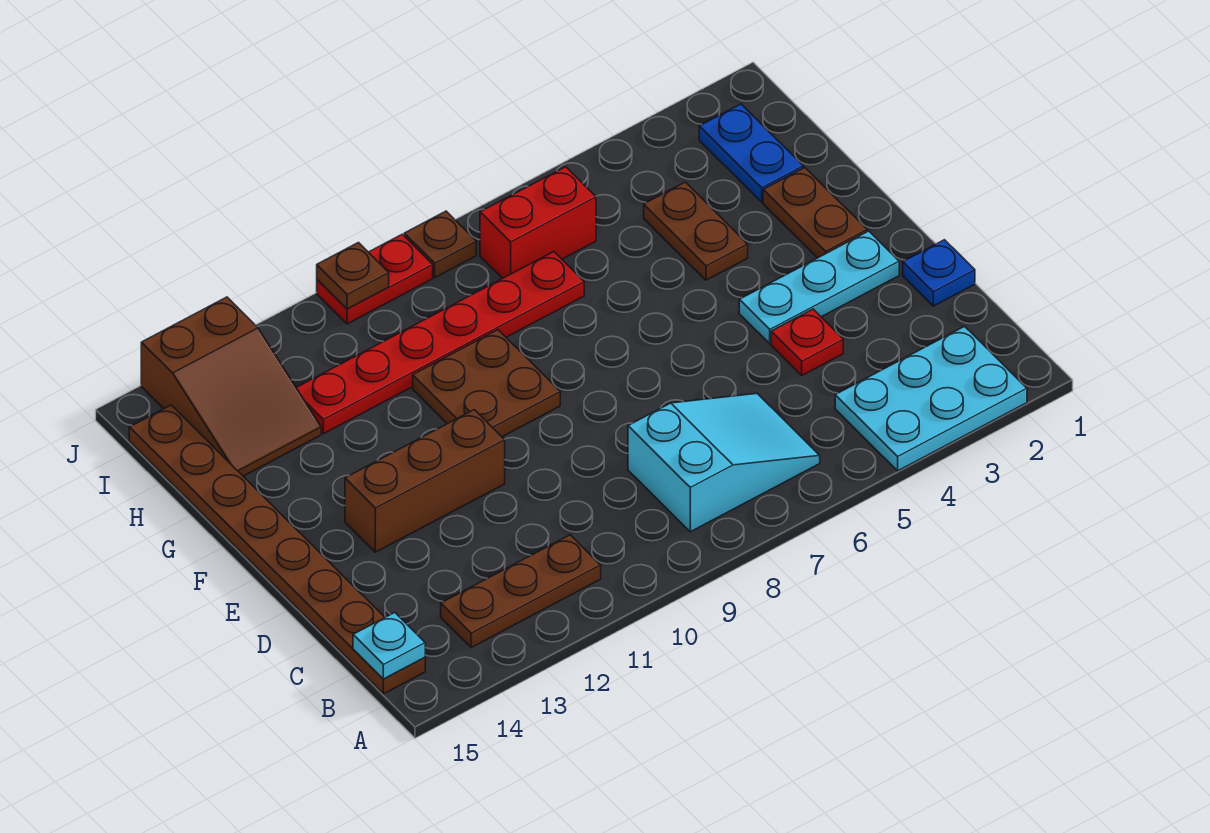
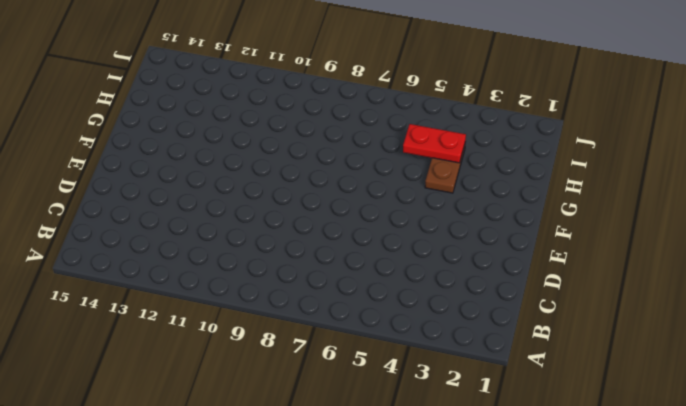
red 1x2 plate [403,124,466,163] -> red 1x2 plate moved to [317,234,433,324]
none -> cyan 2x3 plate [835,326,1027,471]
none -> cyan 2x3 slope [628,393,820,532]
none -> brown 1x3 plate [441,535,601,648]

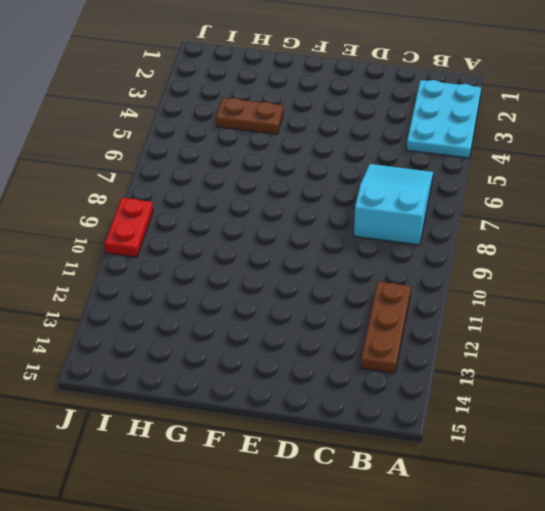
none -> brown 1x8 plate [129,405,425,694]
none -> blue 1x1 plate [903,240,975,306]
none -> red 1x1 plate [771,309,843,375]

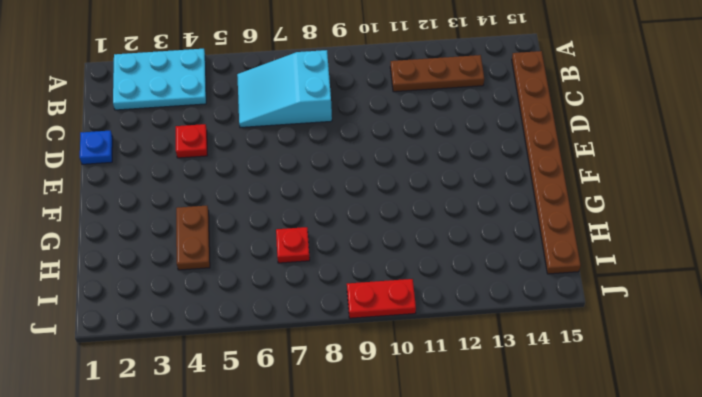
red 1x1 plate [276,227,310,263] -> red 1x6 plate [296,252,584,434]
none -> cyan 1x3 plate [739,231,899,344]
none -> brown 1x3 brick [345,410,505,552]
none -> brown 1x2 plate [763,168,867,258]

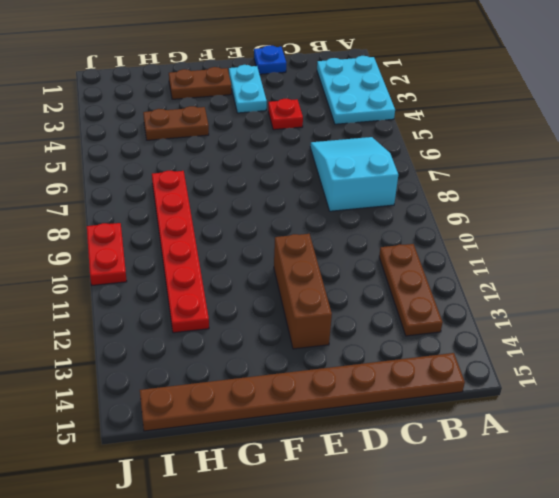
cyan 1x2 plate [229,65,267,113] -> cyan 1x3 plate [739,231,899,344]
none -> brown 2x2 plate [413,330,560,437]
none -> blue 1x2 plate [699,104,803,202]
none -> brown 2x3 slope [141,297,321,476]

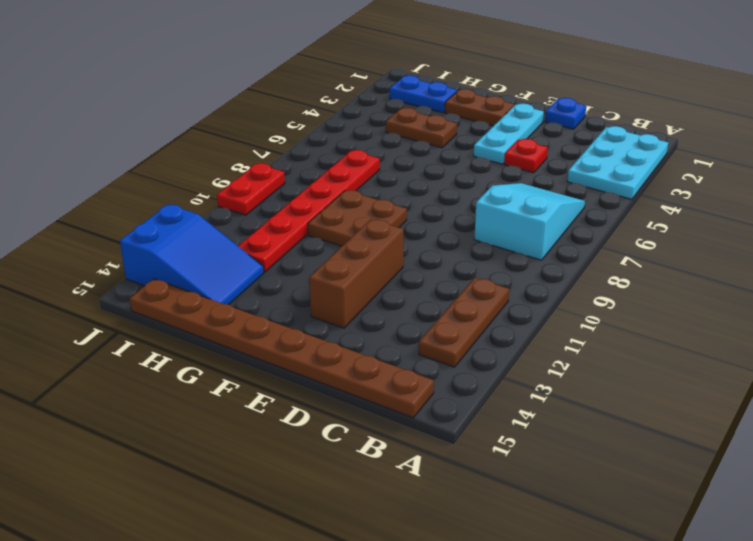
blue 2x3 slope [120,205,264,305] -> brown 2x3 slope [141,297,321,476]
none -> red 1x2 brick [480,167,596,278]
none -> brown 1x1 plate [404,211,476,277]
none -> cyan 1x1 plate [353,613,425,679]

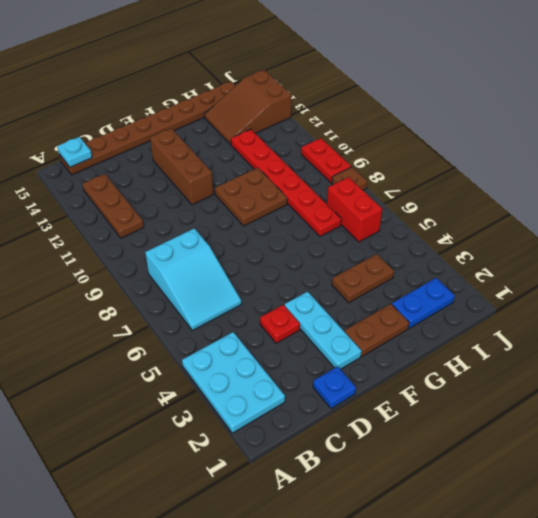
none -> brown 1x1 plate [317,243,389,309]

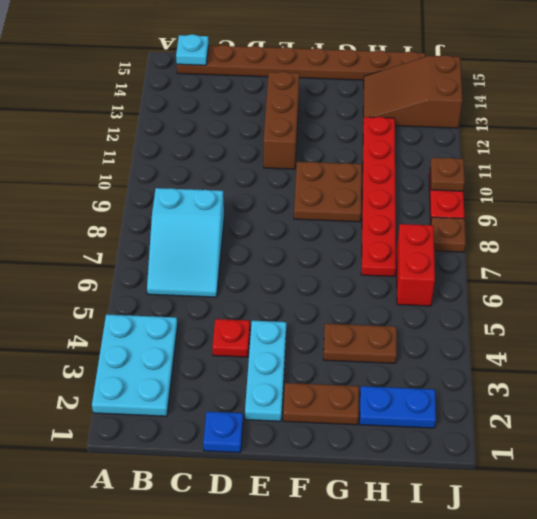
none -> brown 1x3 plate [441,535,601,648]

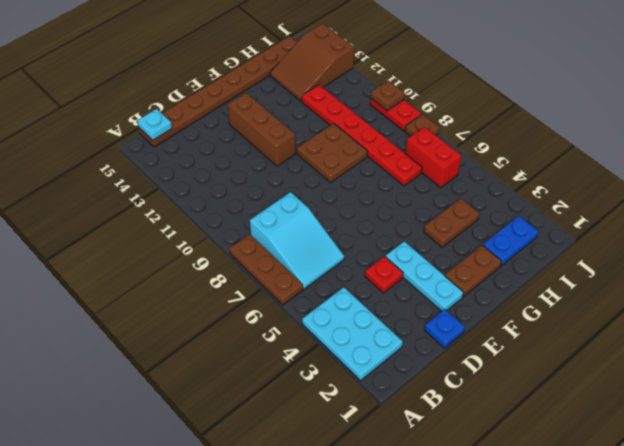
brown 1x3 plate [230,234,303,305] -> brown 1x3 plate moved to [441,535,601,648]

